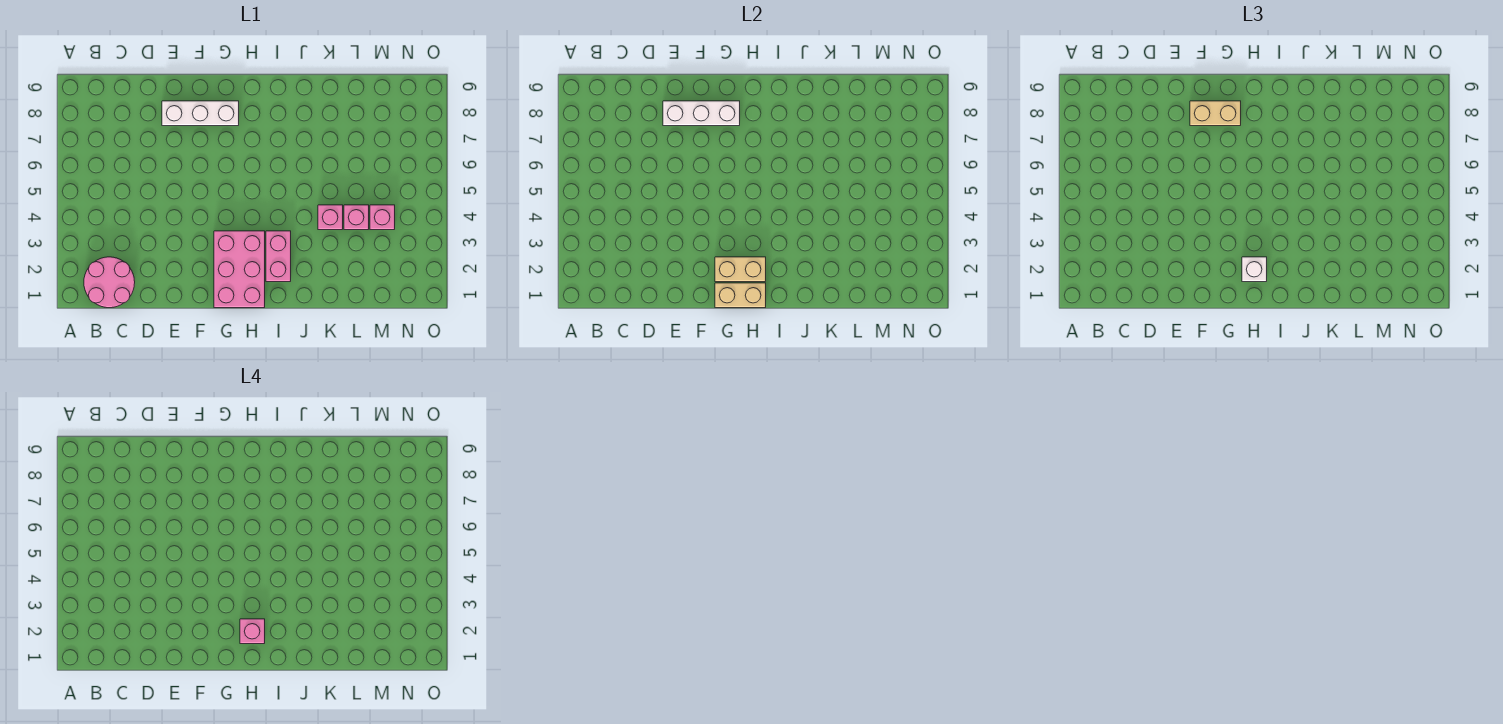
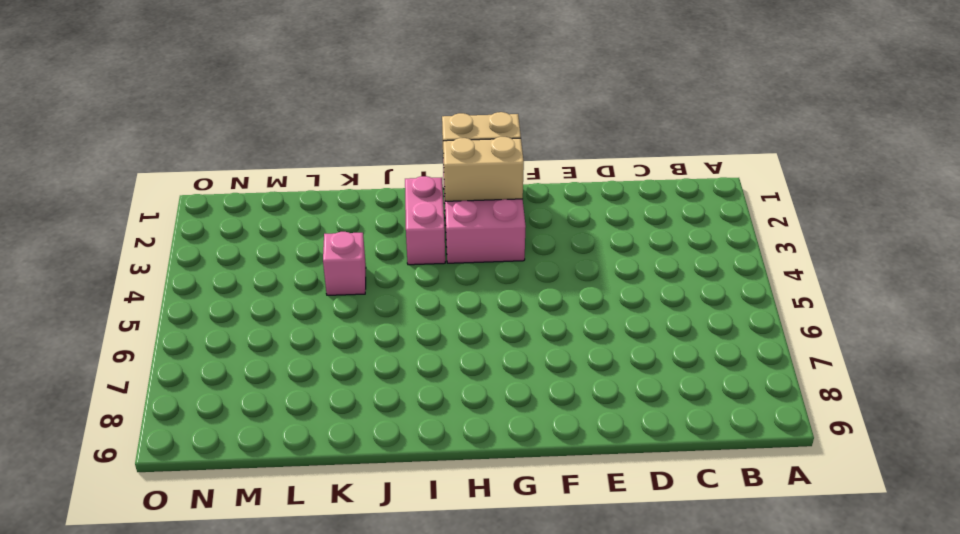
none -> pink 2x2 round brick [84,257,135,308]
none -> white 1x3 brick [162,101,239,126]
none -> pink 1x1 brick [344,205,369,230]

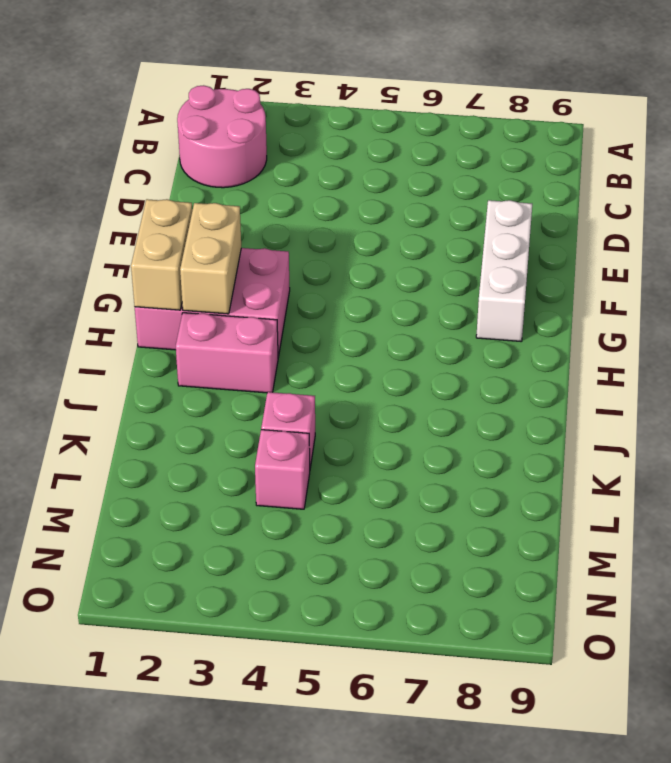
none -> pink 1x1 brick [370,205,395,230]
none -> white 1x3 brick [663,101,740,126]
none -> tan 1x2 brick [1190,101,1241,126]

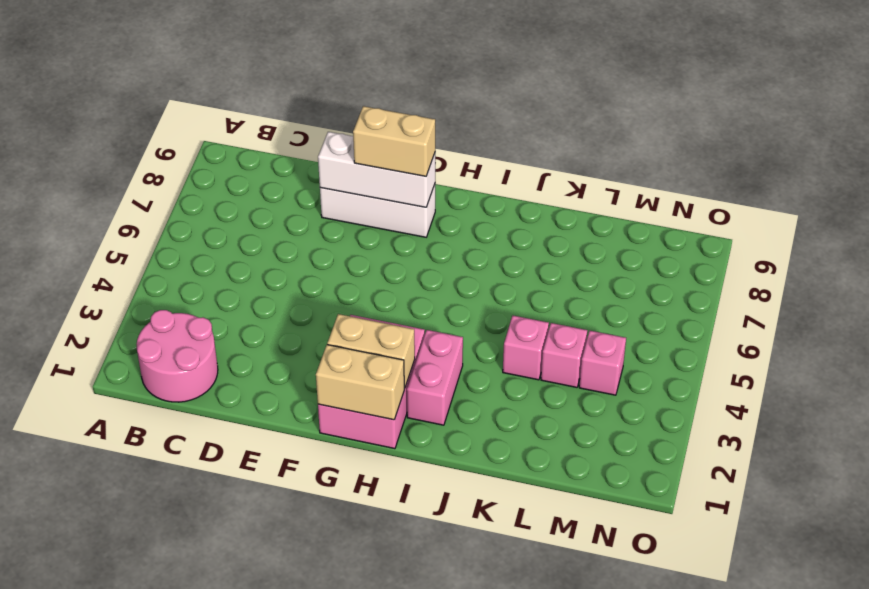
none -> white 1x1 brick [1242,257,1267,282]
none -> pink 1x1 brick [240,619,265,644]

